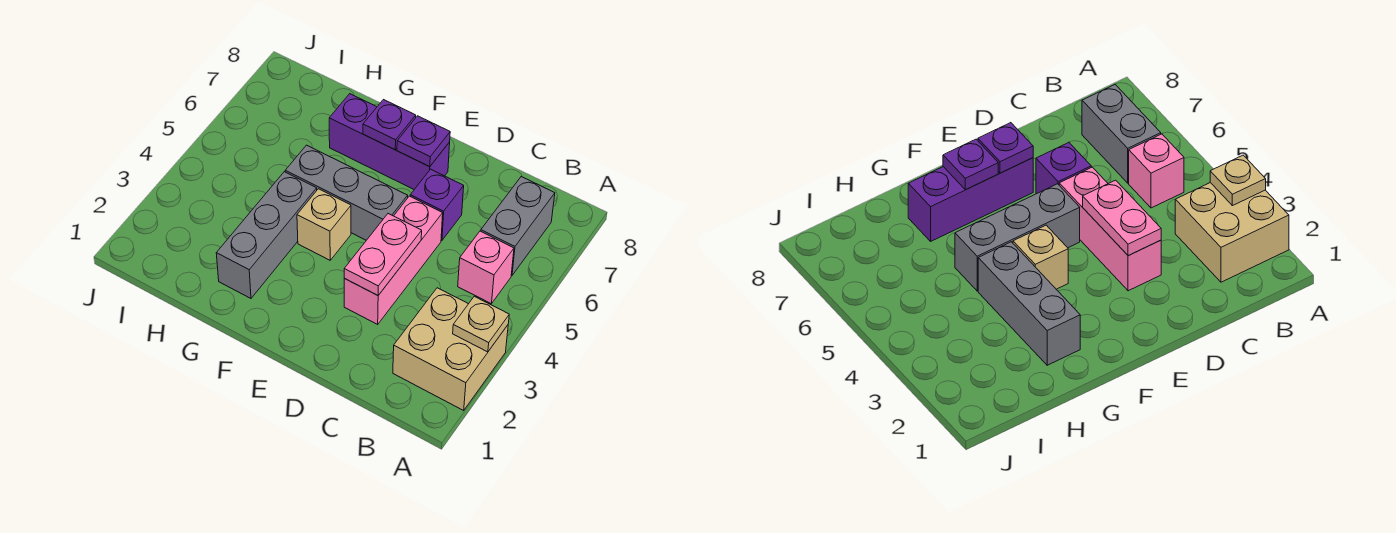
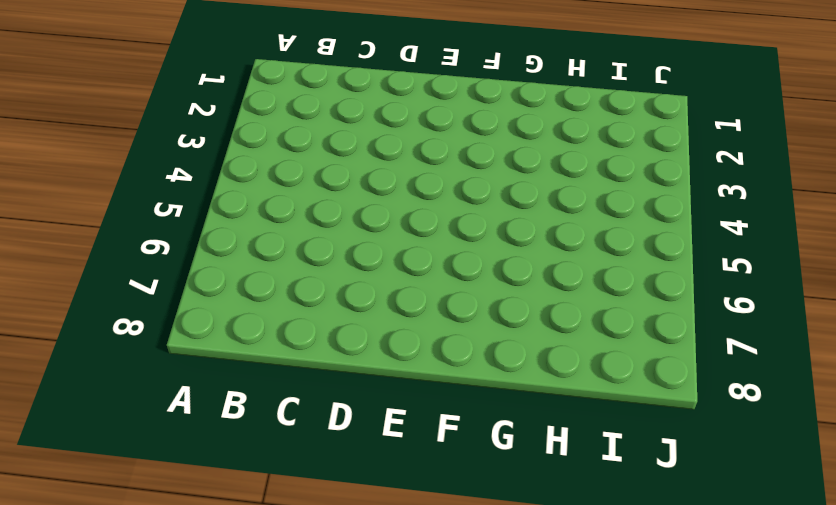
none -> tan 2x2 brick [393,288,508,410]
none -> pink 1x1 brick [458,231,514,304]
none -> grey 1x2 brick [481,177,555,275]

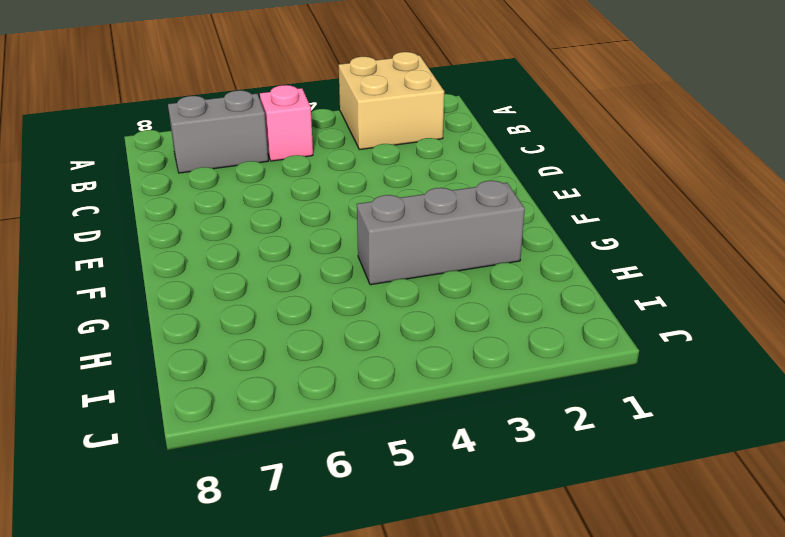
none -> pink 1x3 brick [344,196,443,324]
none -> purple 1x1 brick [410,169,464,240]
none -> grey 1x3 brick [285,145,408,240]

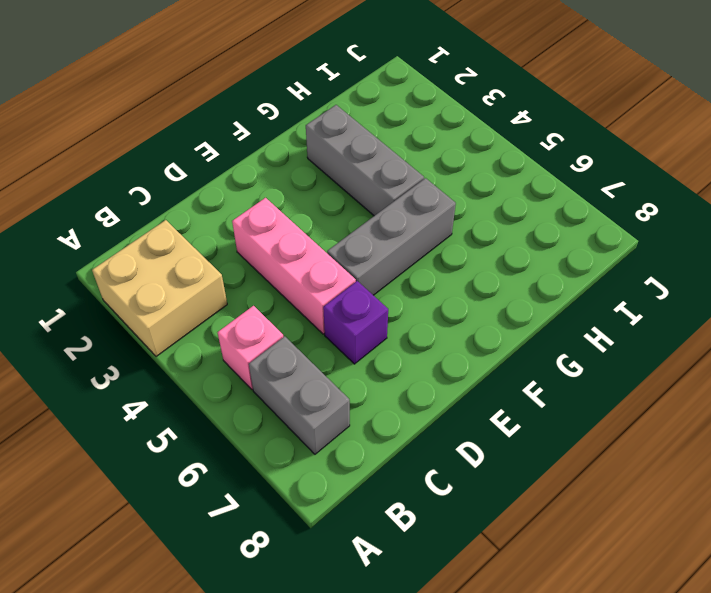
none -> purple 1x3 brick [329,94,450,189]
none -> tan 1x1 brick [297,189,351,260]
none -> tan 1x1 plate [453,296,509,352]

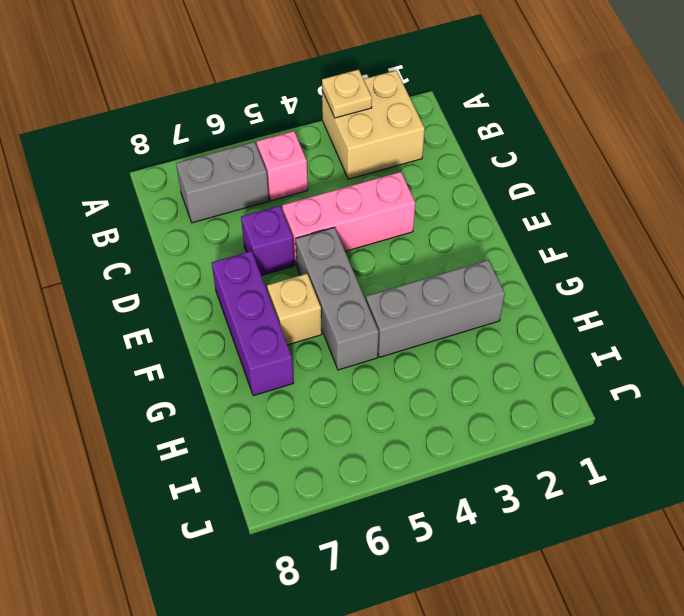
tan 1x1 brick [267,274,322,345] -> tan 1x1 brick moved to [297,189,351,260]
none -> pink 1x2 plate [344,214,422,295]
none -> purple 1x1 plate [397,116,450,167]
none -> purple 1x1 plate [363,100,416,150]

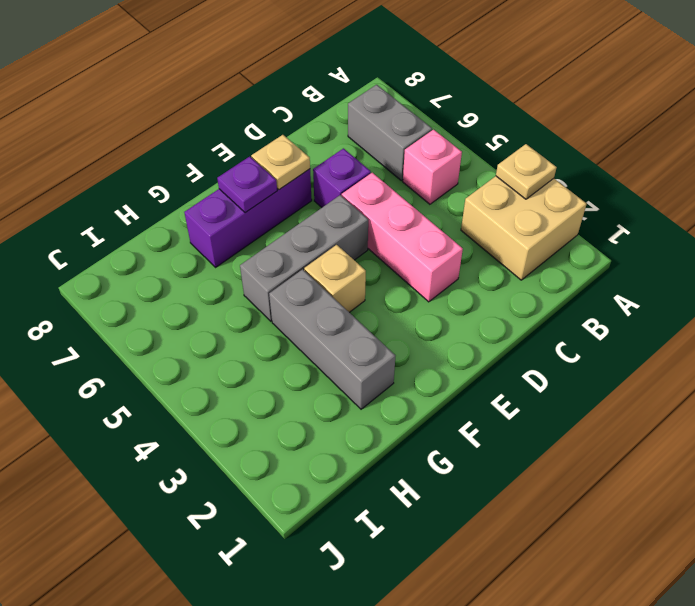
tan 1x1 plate [251,135,310,190] -> purple 1x1 plate [397,116,450,167]
none -> pink 1x2 plate [344,214,422,295]

